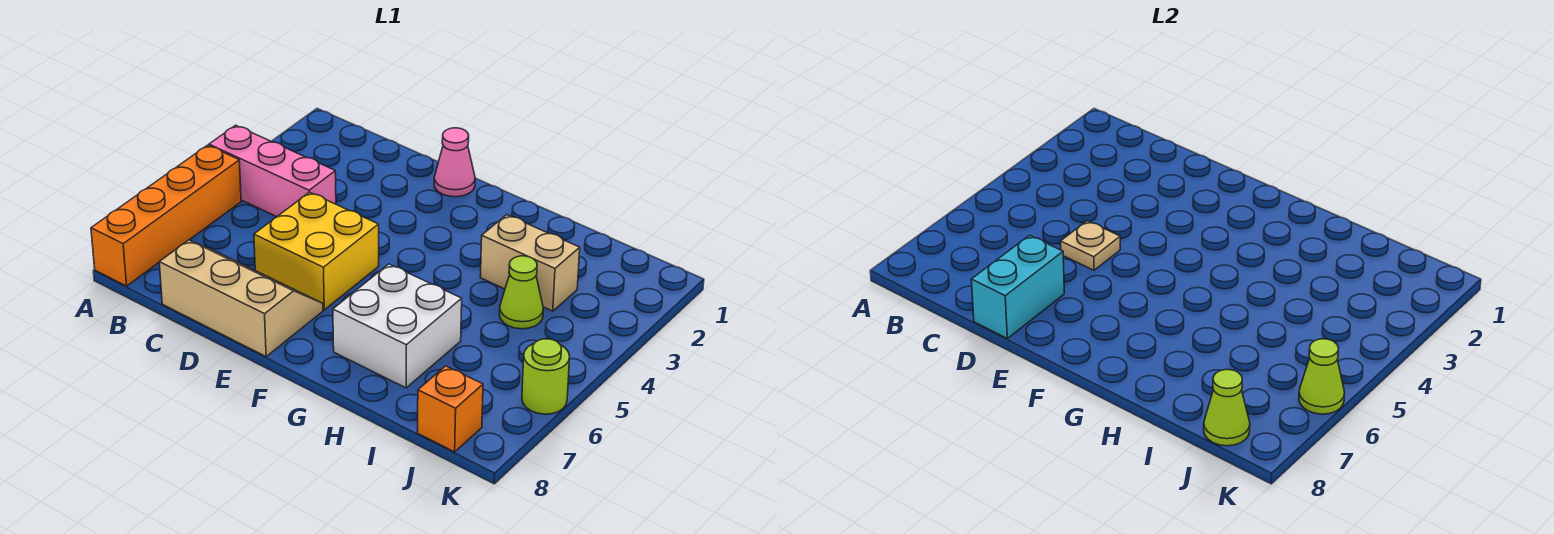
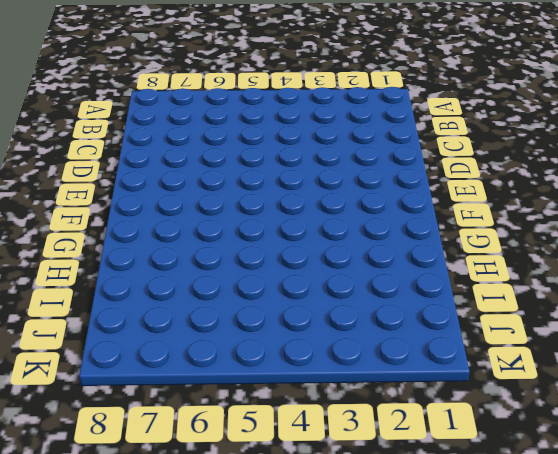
none -> pink 1x3 brick [209,125,336,217]
none -> orange 1x4 brick [91,145,241,286]
none -> tan 2x3 slope [159,240,323,357]

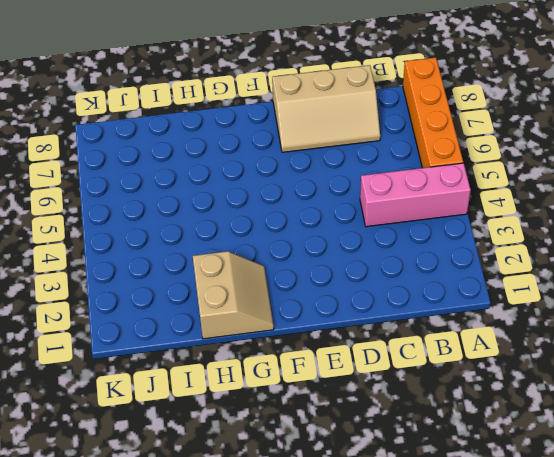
tan 2x2 slope [193,251,274,339] -> none
none -> yellow 2x2 brick [254,192,379,310]
none -> pink 1x1 cone [434,128,475,197]
none -> white 2x2 brick [333,264,462,388]

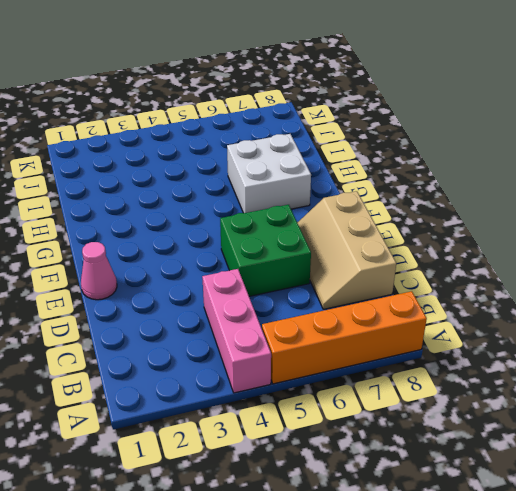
green 2x2 brick [220,205,311,296] -> yellow 2x2 brick [254,192,379,310]
none -> tan 1x2 brick [480,215,580,311]
none -> lime 1x1 cone [499,256,543,329]
none -> orange 1x1 brick [418,366,483,452]

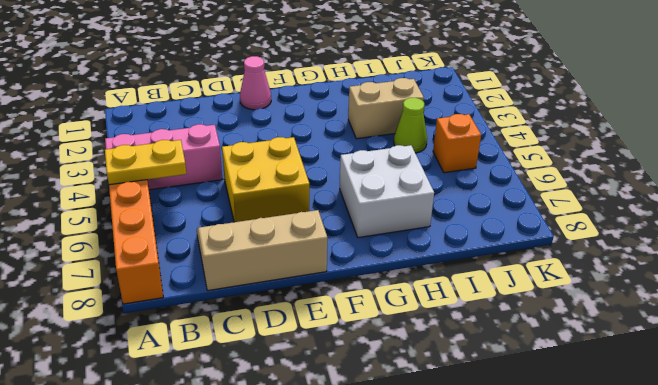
yellow 1x2 plate [105,140,186,185] -> none
orange 1x1 brick [433,114,481,173] -> orange 1x1 brick moved to [418,366,483,452]
none -> lime 1x1 round brick [522,339,570,414]
none -> tan 1x1 plate [1061,221,1120,270]
none -> cyan 1x2 brick [971,235,1064,338]

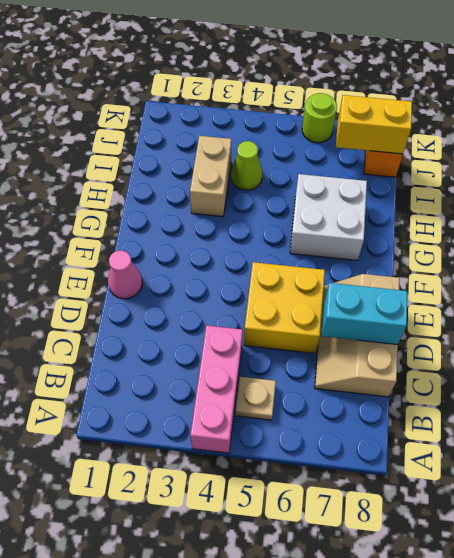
tan 1x1 plate [235,377,276,420] -> tan 1x1 plate moved to [1061,221,1120,270]
yellow 1x2 brick [336,95,412,154] -> lime 1x1 cone [1204,370,1250,446]
none -> orange 1x4 brick [91,145,241,286]
none -> lime 1x1 cone [1299,339,1345,414]

